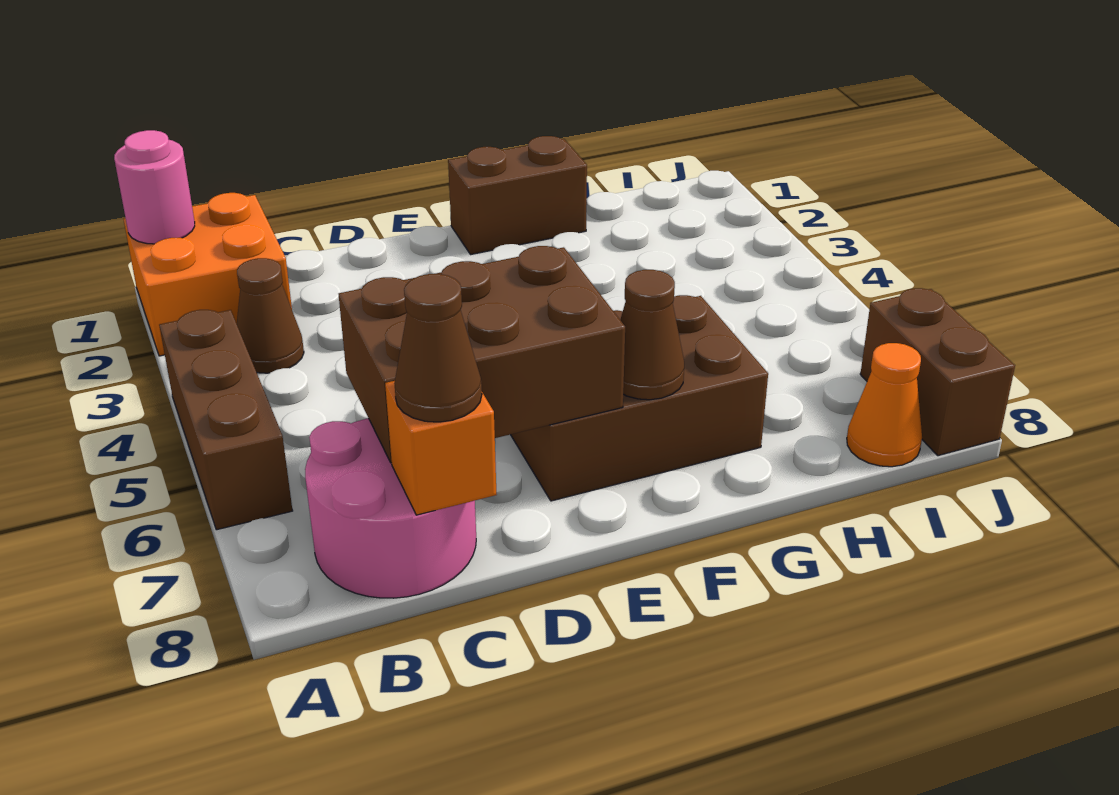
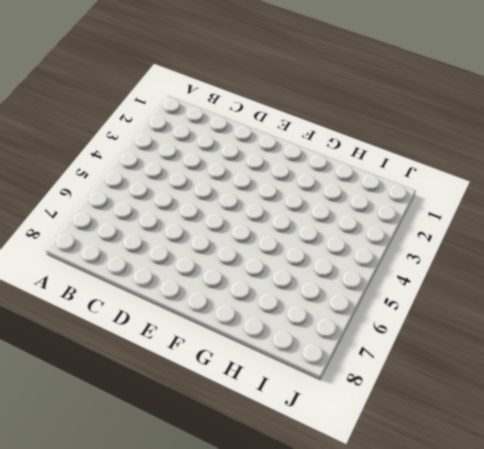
none -> orange 2x2 brick [124,193,292,356]
none -> brown 1x3 brick [159,310,293,530]
none -> brown 1x1 cone [237,258,304,373]

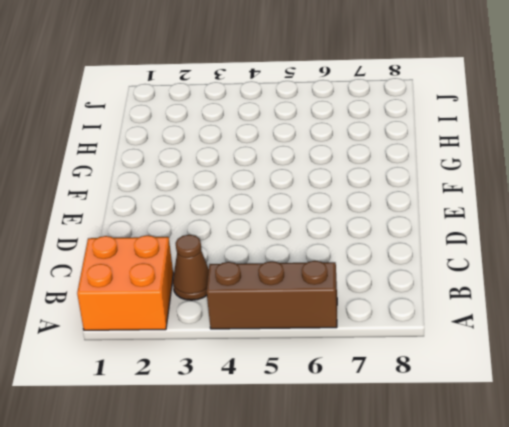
none -> pink 2x2 round brick [305,418,476,598]
none -> brown 2x3 brick [511,295,768,501]
none -> brown 1x2 brick [448,136,587,255]

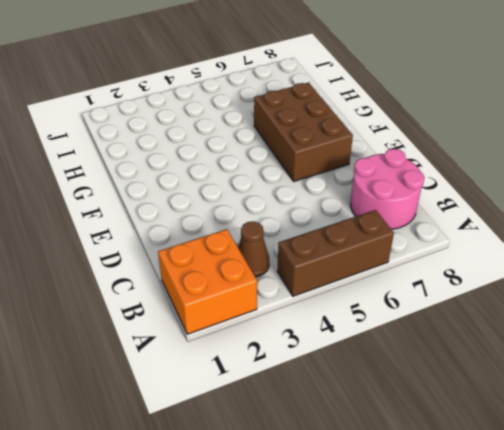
none -> brown 1x2 brick [448,136,587,255]
none -> orange 1x1 cone [847,343,922,467]
none -> brown 1x2 brick [860,288,1015,456]

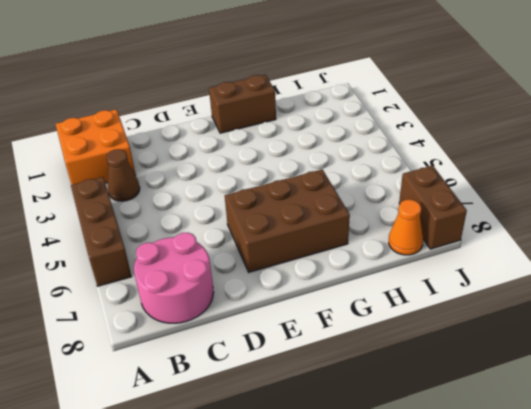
none -> pink 1x1 round brick [114,130,195,244]
none -> brown 2x3 brick [339,246,625,463]
none -> orange 1x1 brick [385,381,497,515]

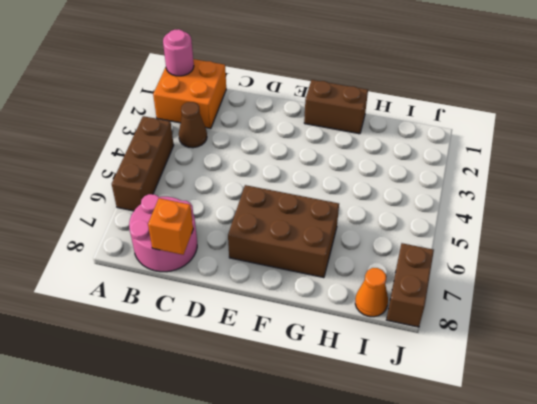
none -> brown 2x3 brick [339,246,625,463]
none -> brown 1x1 cone [620,270,684,400]
none -> brown 1x1 cone [394,274,482,422]

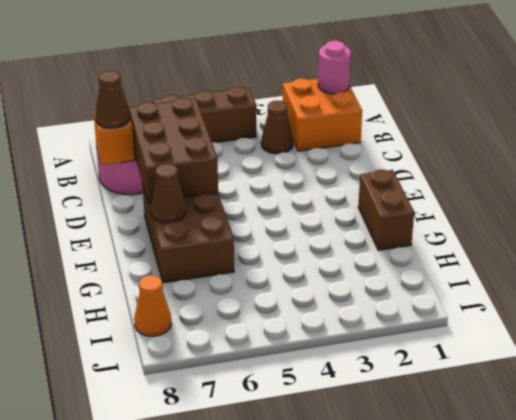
none -> brown 1x2 brick [860,288,1015,456]

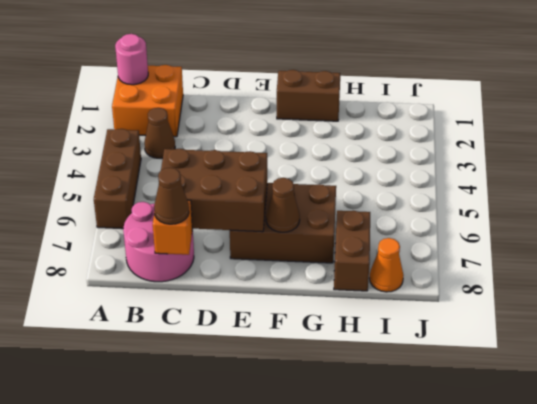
brown 1x2 brick [334,211,370,291] -> brown 1x2 brick moved to [860,288,1015,456]

